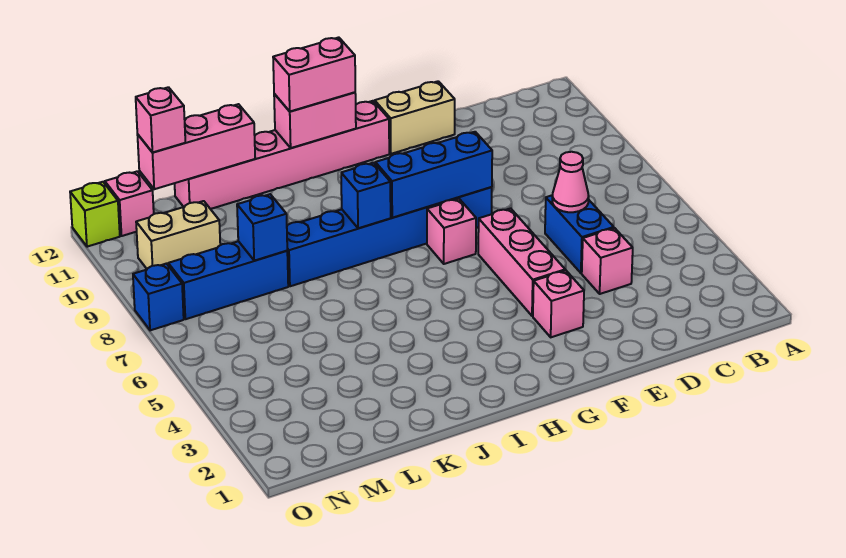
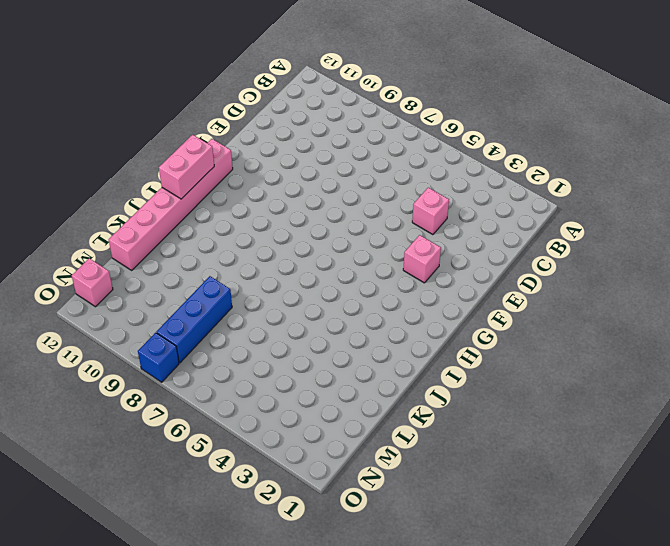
none -> blue 1x2 brick [545,195,614,273]
none -> tan 1x2 brick [375,81,455,154]
none -> pink 1x3 brick [478,208,565,316]

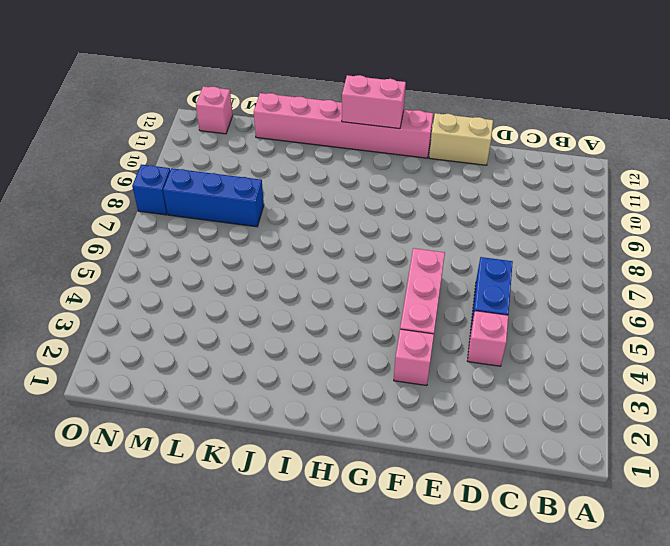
none -> blue 1x6 brick [287,187,492,286]
none -> pink 1x1 brick [427,199,476,264]
none -> tan 1x2 brick [136,201,220,269]

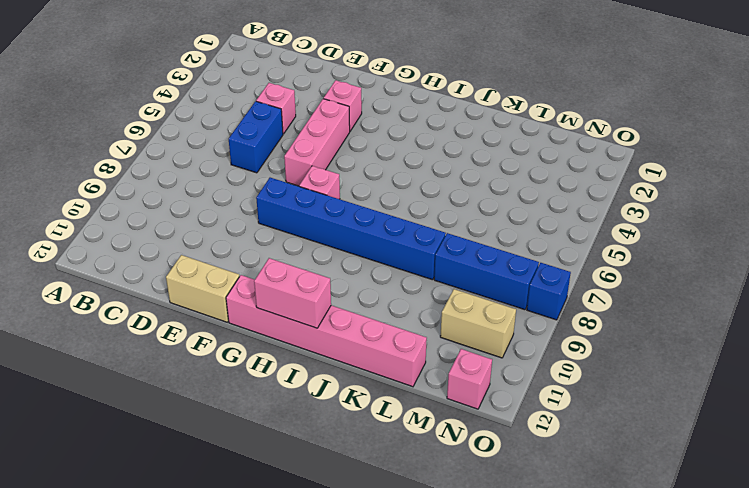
none -> lime 1x1 brick [70,182,120,247]
none -> pink 1x1 cone [552,152,589,212]
none -> blue 1x3 brick [375,132,492,218]

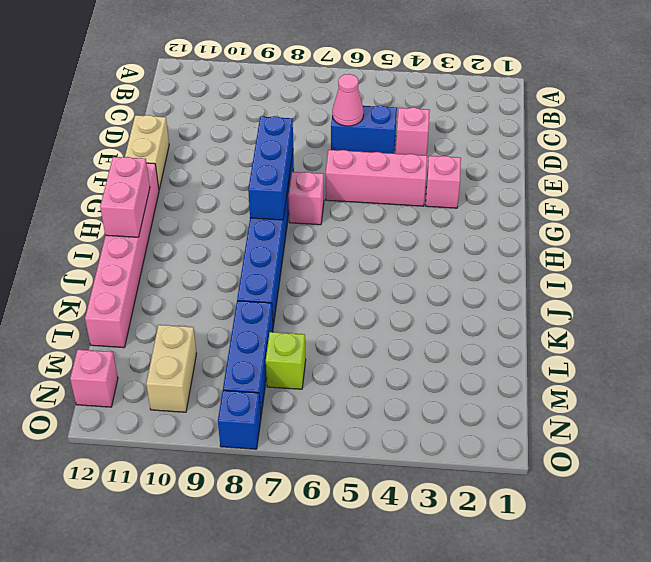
lime 1x1 brick [266,332,306,389] -> lime 1x1 brick moved to [70,182,120,247]
none -> blue 1x1 brick [341,163,391,228]
none -> pink 1x3 brick [137,104,255,189]
none -> blue 1x1 brick [237,194,287,261]

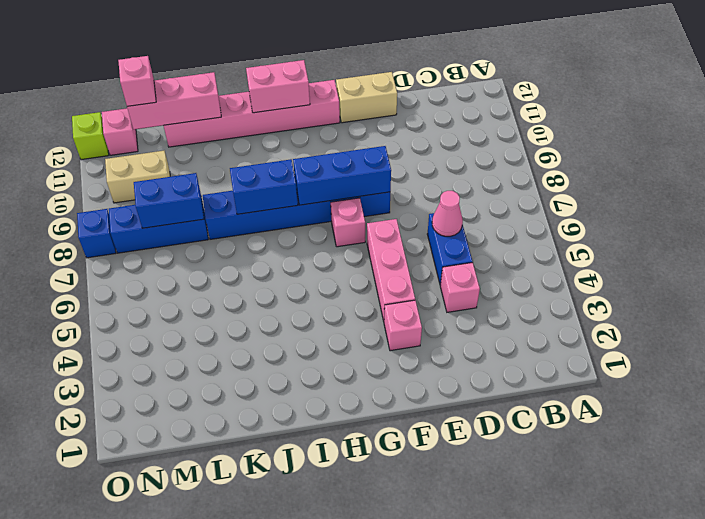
blue 1x2 brick [230,159,298,214] -> blue 1x1 brick [341,163,391,228]
blue 1x2 brick [134,173,204,228] -> blue 1x1 brick [237,194,287,261]
none -> pink 1x2 brick [273,37,355,112]

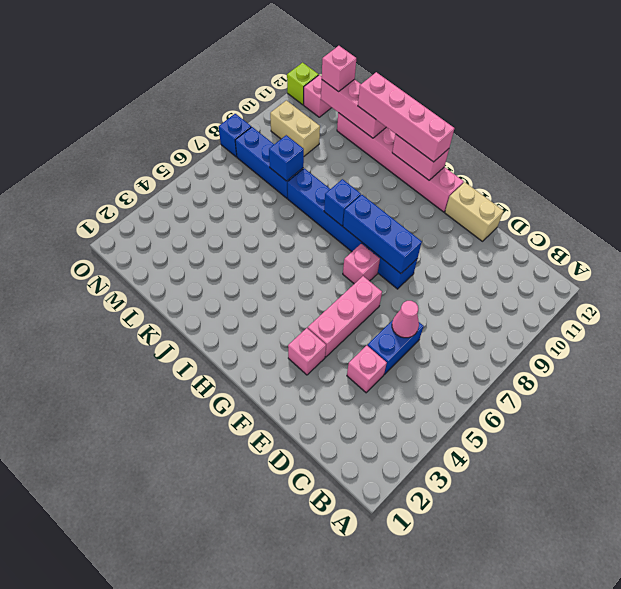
pink 1x4 brick [358,72,455,162] -> pink 1x2 brick [273,37,355,112]

